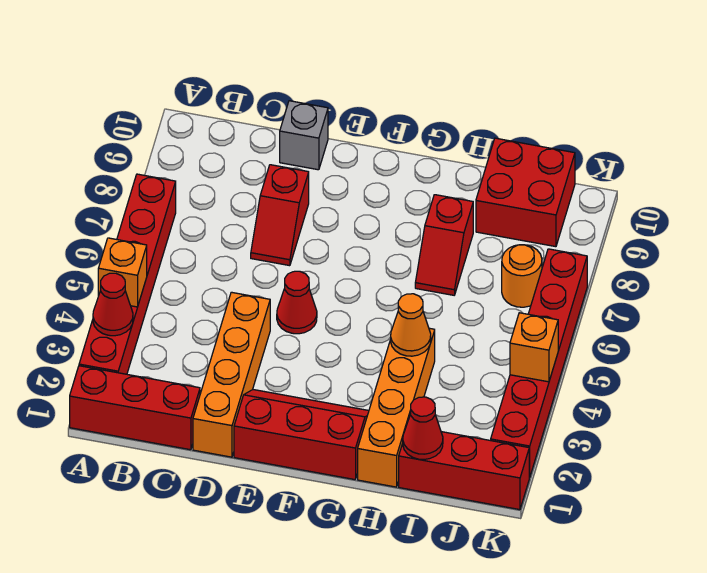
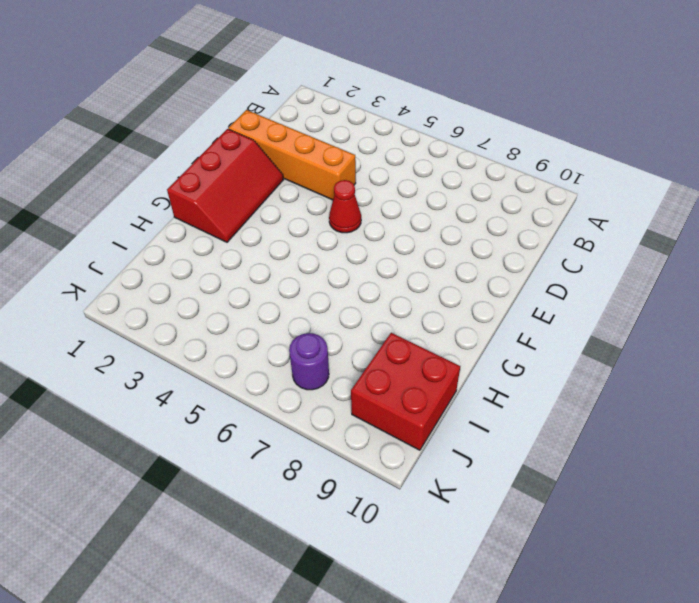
purple 1x1 round brick [289,333,329,390] -> orange 1x1 round brick [502,245,542,307]
none -> red 1x3 brick [70,366,200,450]
none -> red 1x6 brick [79,174,176,374]
none -> red 1x2 slope [251,165,309,266]

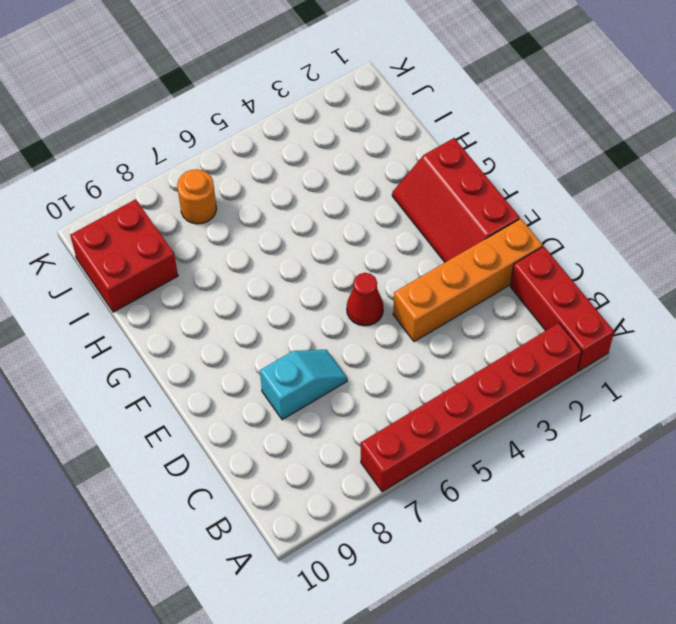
cyan 1x2 slope [260,350,347,420] -> red 1x2 slope [251,165,309,266]
none -> grey 1x1 brick [280,101,328,170]
none -> orange 1x4 brick [358,328,435,487]
none -> red 1x2 slope [415,195,473,295]

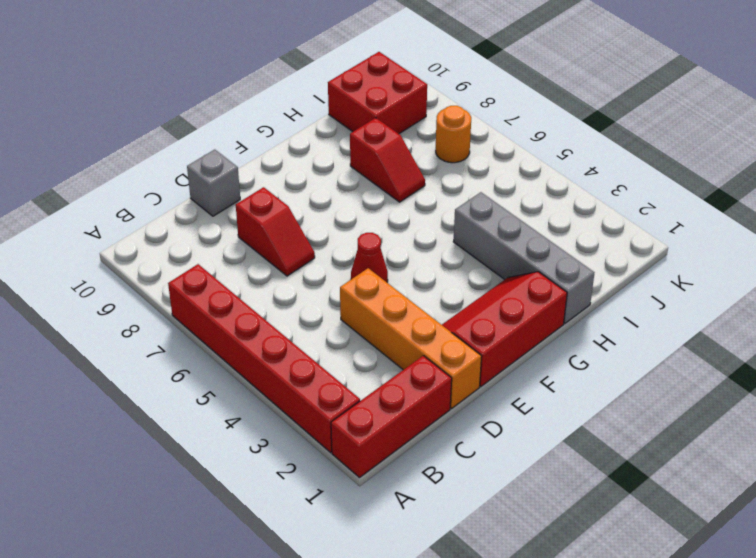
grey 1x4 brick [453,192,594,324] -> orange 1x4 brick [358,328,435,487]
none -> red 1x3 brick [399,432,530,510]
none -> red 1x6 brick [491,249,587,477]
none -> red 1x1 cone [93,273,133,336]

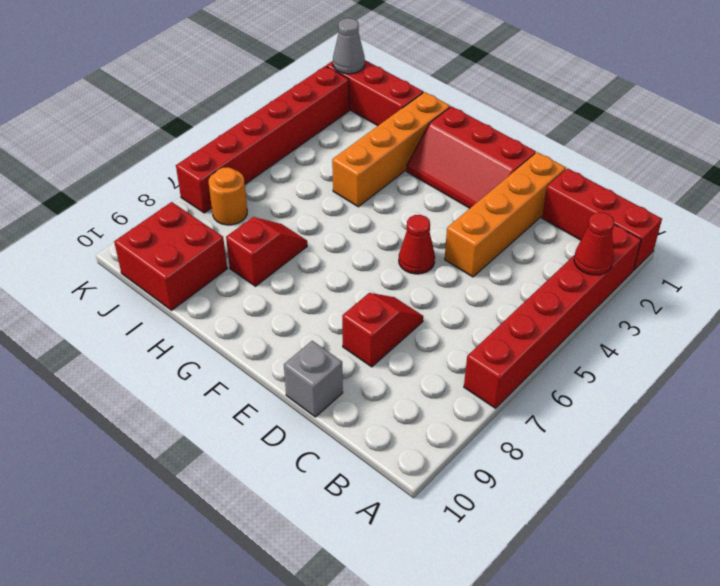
grey 1x1 cone [333,18,365,74] -> none
none -> orange 1x1 brick [98,238,147,307]
none -> orange 1x1 cone [391,294,431,356]
none -> red 1x1 cone [403,397,443,460]

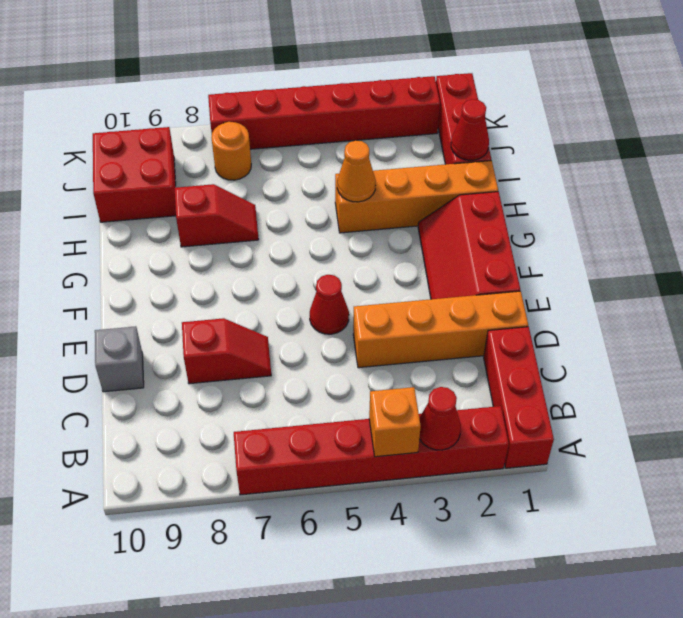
none -> orange 1x1 brick [510,313,558,382]

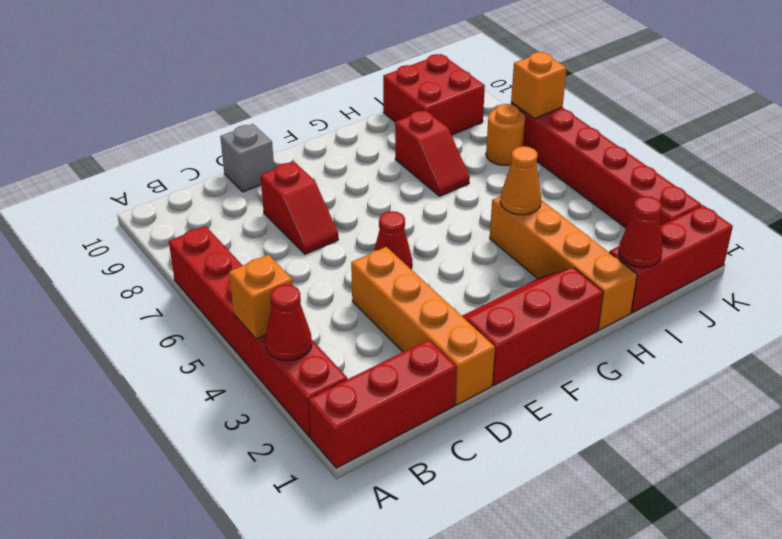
orange 1x1 brick [511,52,567,119] -> orange 1x1 brick moved to [510,313,558,382]

